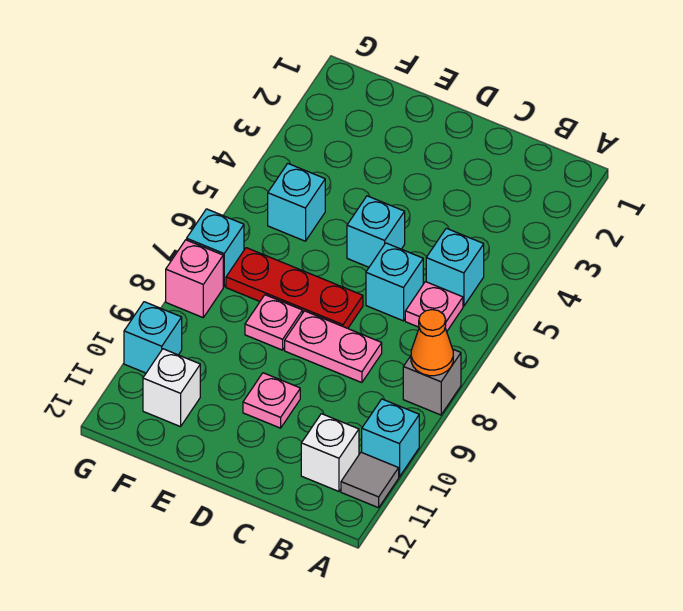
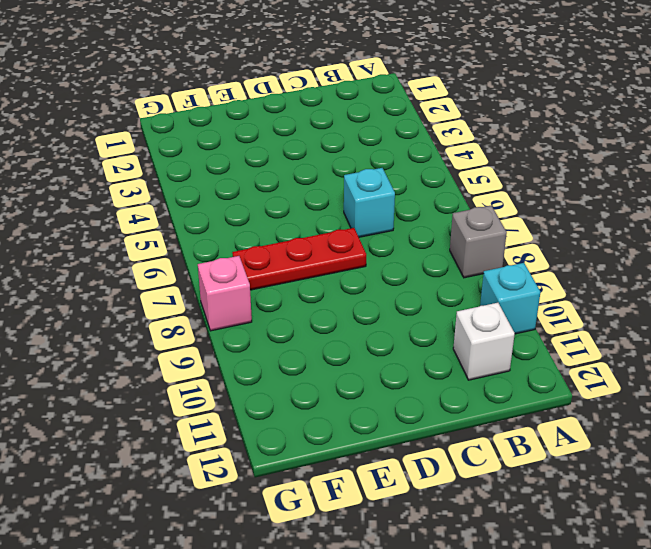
none -> grey 1x1 tile [341,452,399,508]
none -> cyan 1x1 brick [426,228,484,306]
none -> pink 1x1 plate [405,282,463,331]

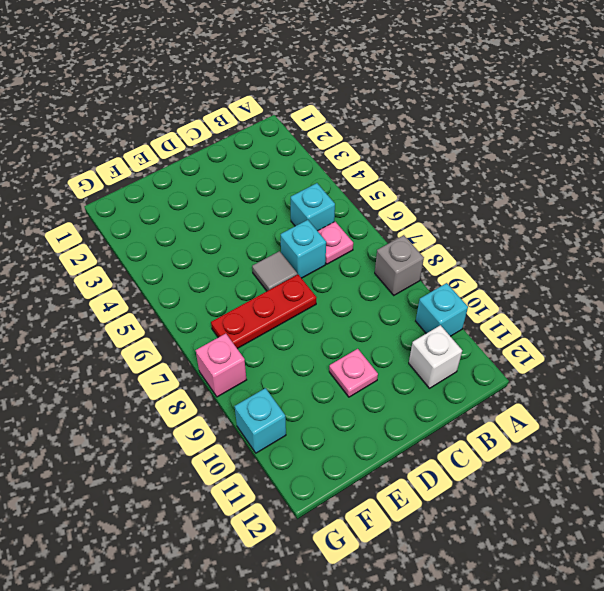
grey 1x1 tile [252,251,297,291] -> grey 1x1 tile moved to [341,452,399,508]
none -> pink 1x2 plate [285,311,382,383]
none -> cyan 1x1 brick [347,196,405,267]
none -> pink 1x1 plate [245,295,303,350]

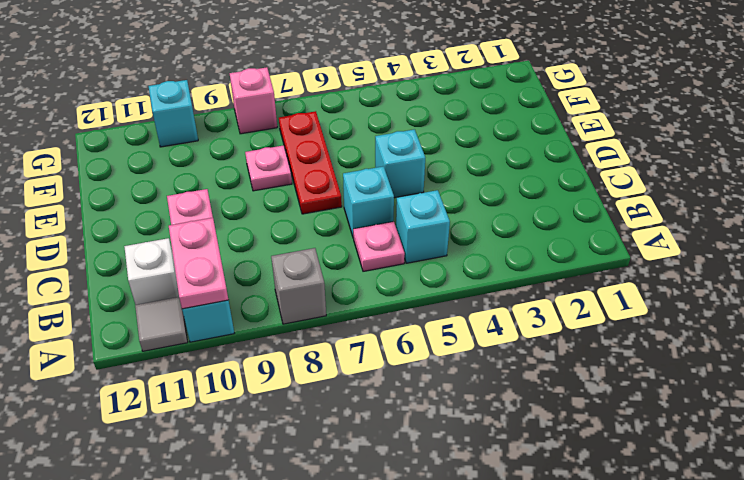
pink 1x2 plate [169,218,228,309] -> pink 1x2 plate moved to [285,311,382,383]
none -> cyan 1x1 brick [268,164,325,241]
none -> white 1x1 brick [143,349,200,427]
none -> cyan 1x1 brick [187,209,244,287]

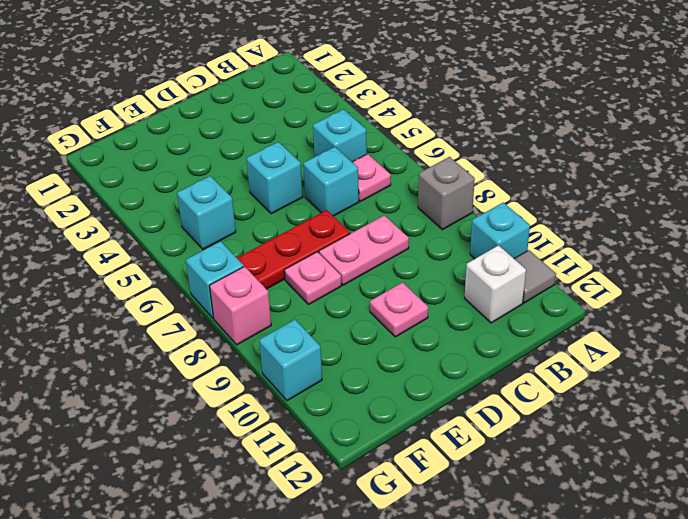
none -> white 1x1 brick [143,349,200,427]
none -> orange 1x1 cone [411,310,453,376]

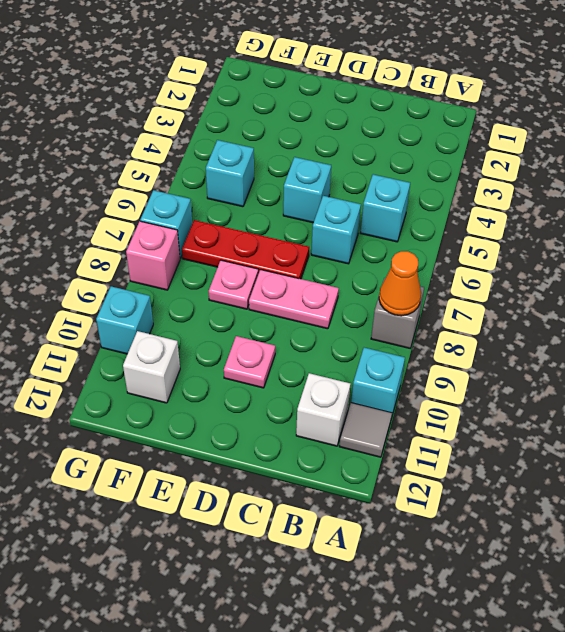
none -> pink 1x1 plate [405,282,463,331]

